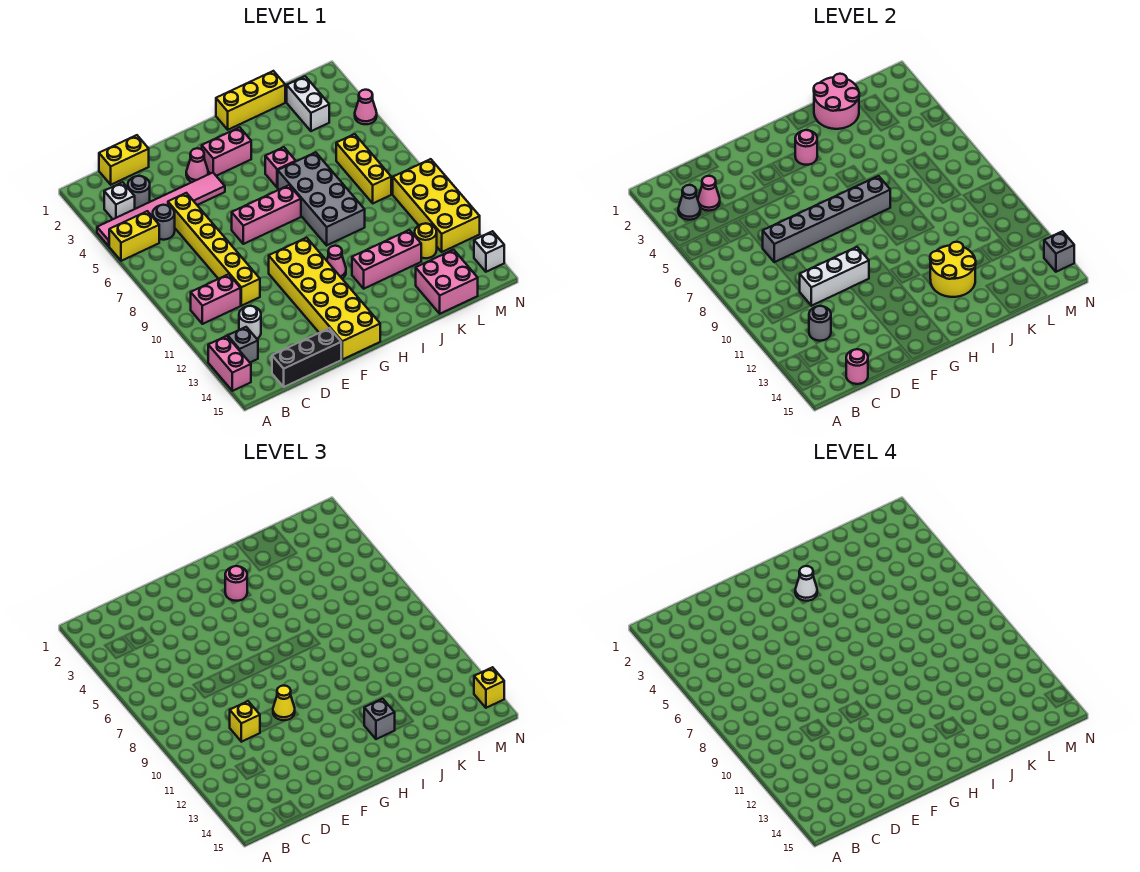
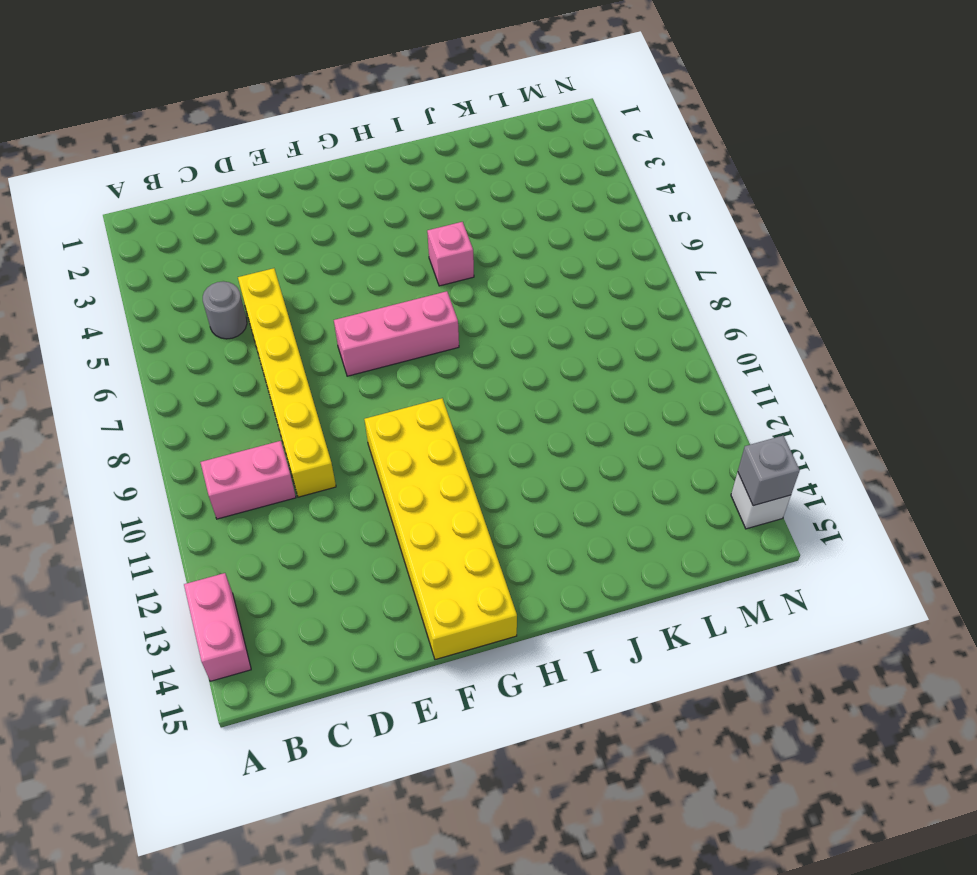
none -> pink 1x6 tile [97,173,225,246]
none -> yellow 1x2 brick [109,211,159,261]
none -> white 1x1 brick [104,182,135,219]
none -> grey 1x1 brick [228,327,258,362]

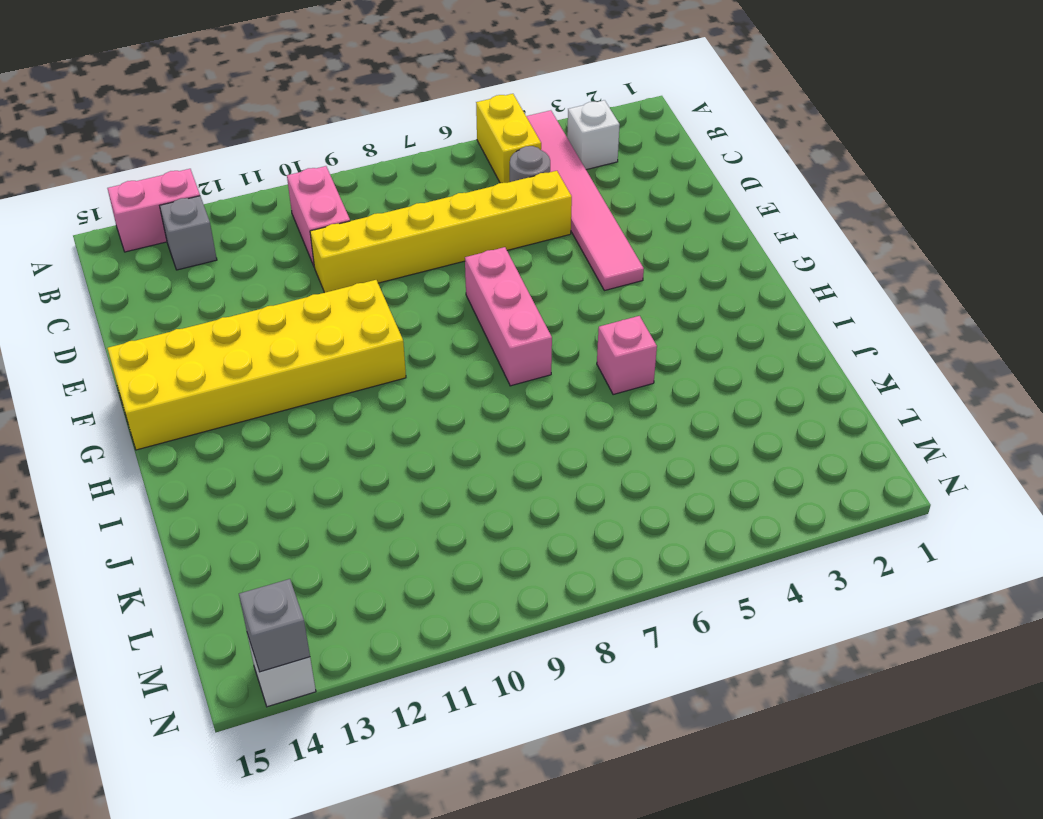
none -> yellow 1x2 brick [99,135,149,185]
none -> grey 1x1 round brick [128,176,150,209]
none -> white 1x1 round brick [239,306,261,339]
none -> black 1x3 brick [272,328,341,387]

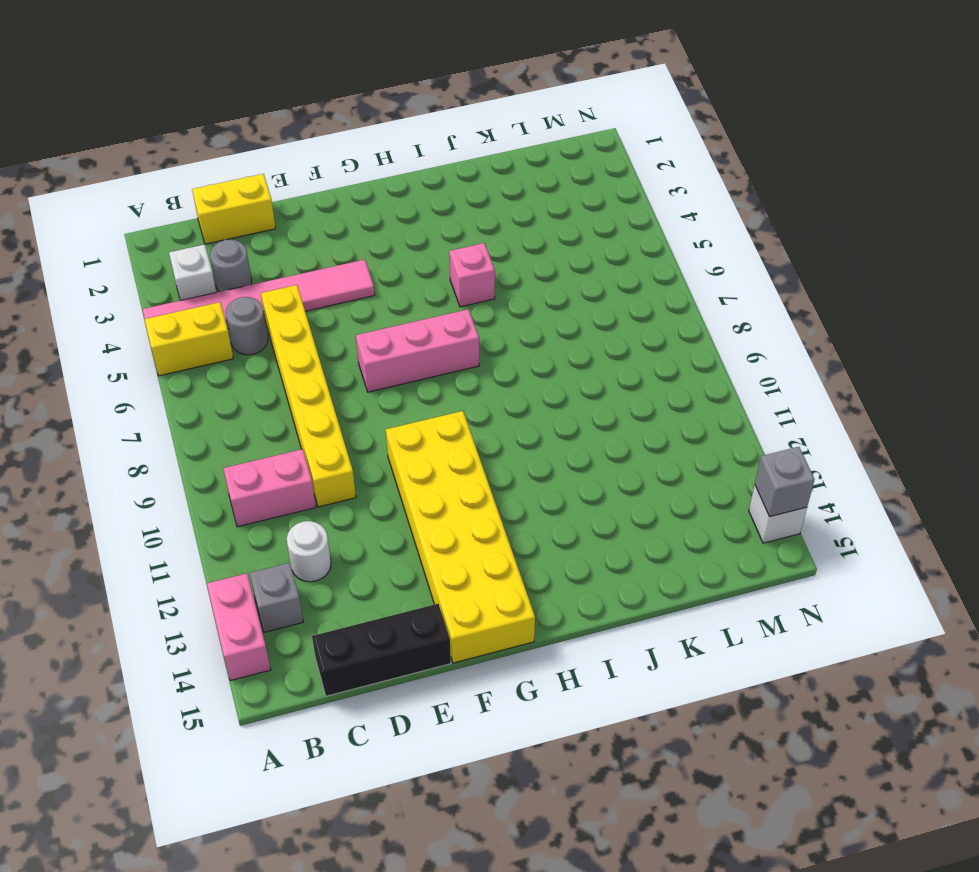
none -> pink 1x1 cone [186,148,208,182]
none -> pink 1x2 brick [202,127,251,176]
none -> pink 1x1 cone [327,246,346,278]
none -> yellow 1x3 brick [216,71,285,130]

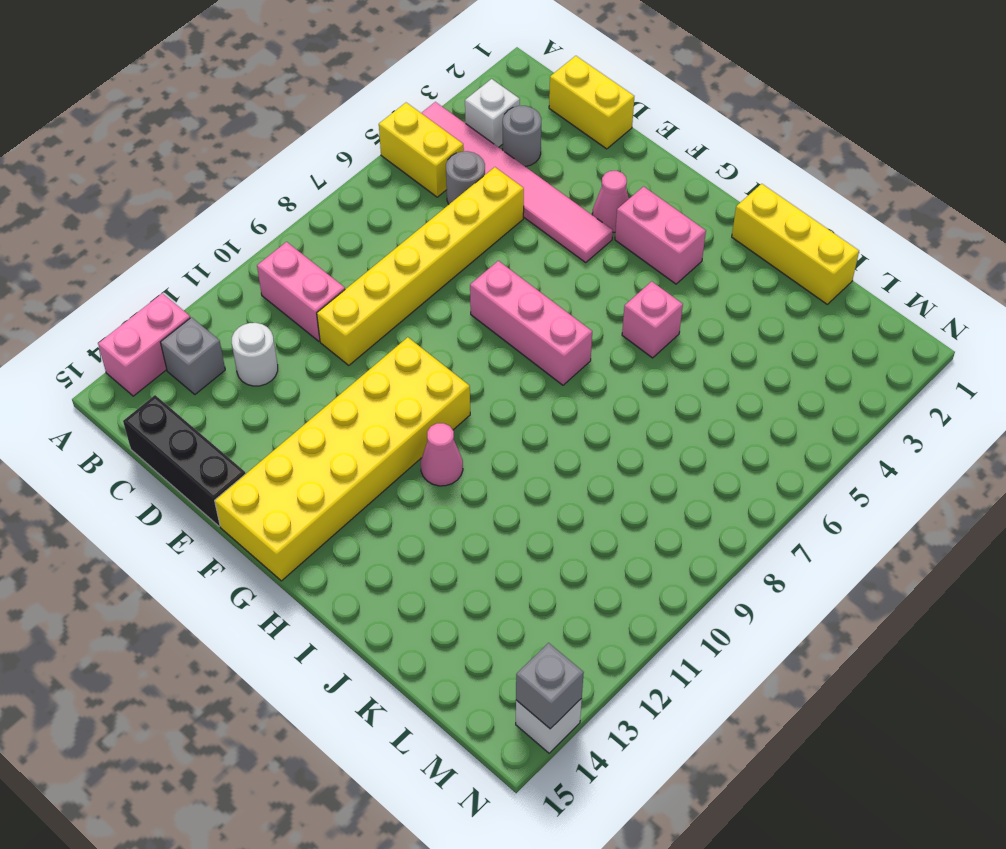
none -> grey 2x4 brick [278,152,365,245]
none -> pink 1x3 brick [352,230,421,289]
none -> pink 2x2 brick [416,250,478,314]
none -> white 1x2 brick [287,76,329,131]

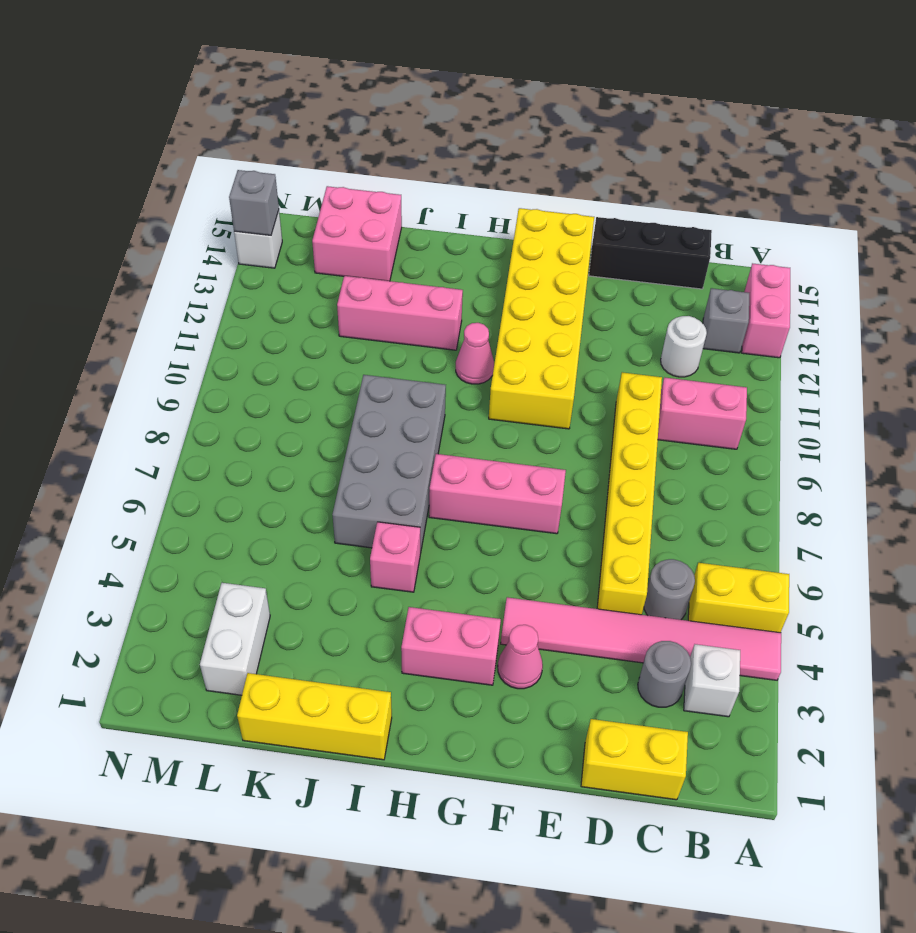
none -> yellow 1x3 brick [336,134,391,203]
none -> yellow 1x1 round brick [415,223,437,258]
none -> yellow 2x4 brick [393,159,480,252]
none -> pink 1x1 cone [355,90,377,124]

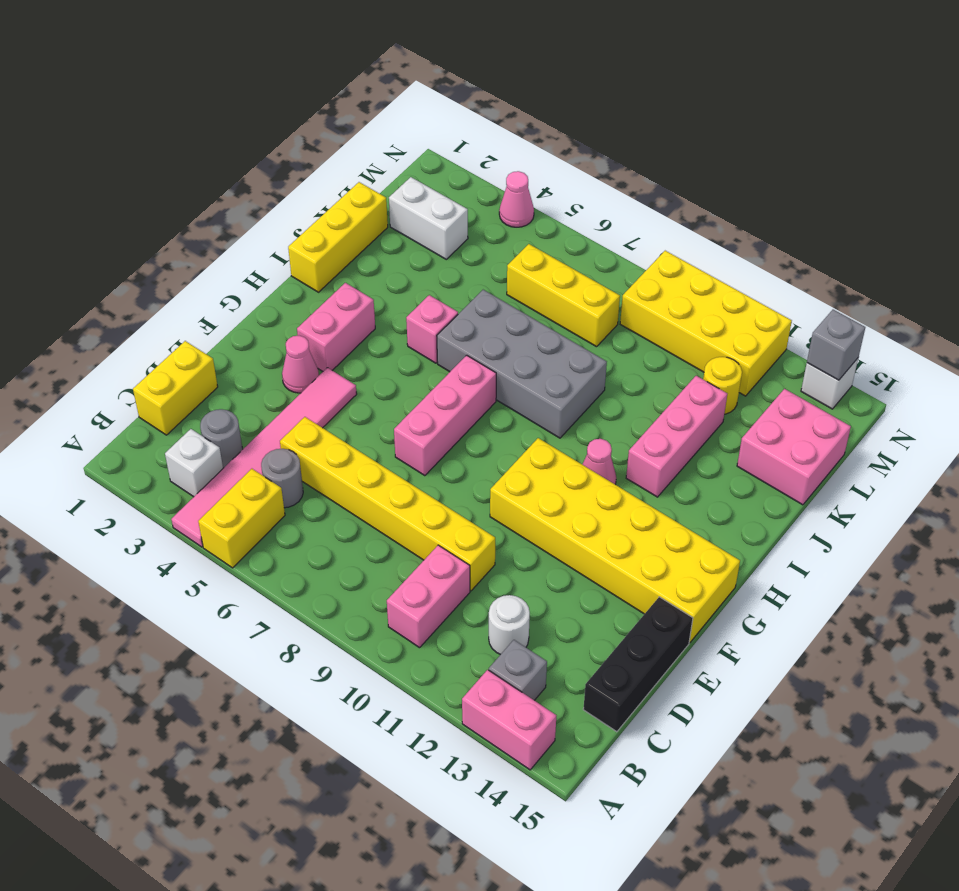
none -> grey 1x1 cone [678,185,700,220]
none -> pink 1x1 cone [698,176,720,211]
none -> grey 1x1 round brick [809,306,831,341]
none -> pink 1x1 round brick [846,349,868,384]

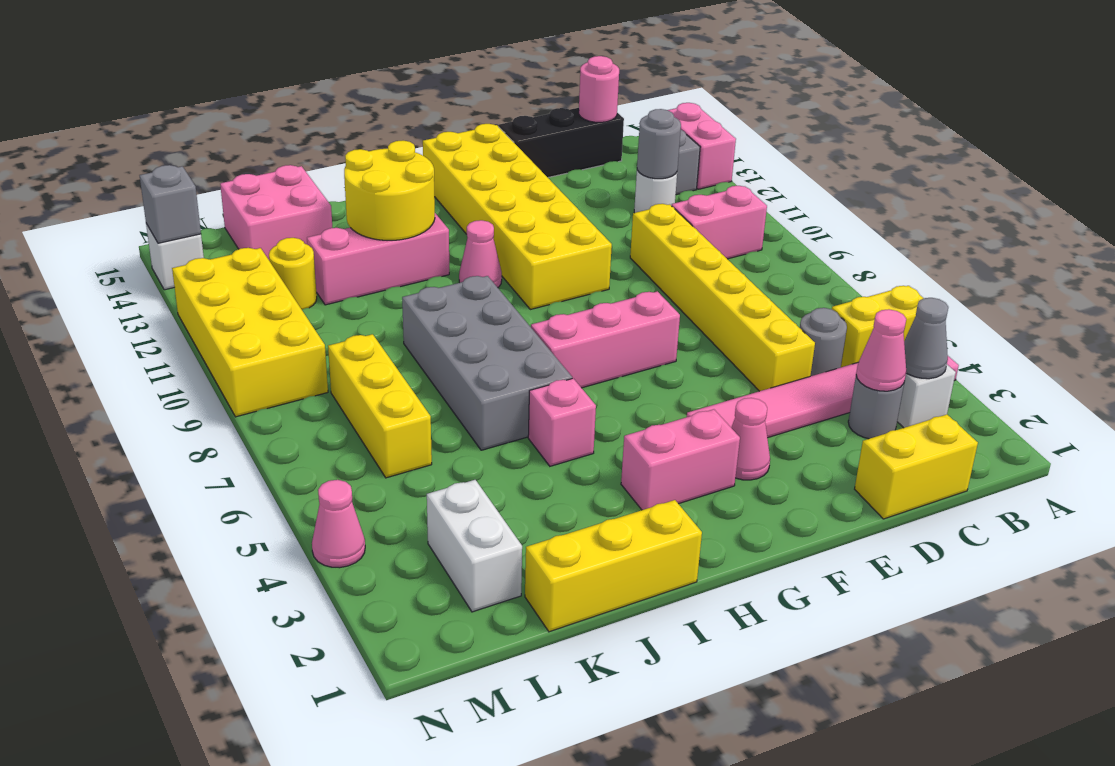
none -> grey 1x6 brick [763,176,890,262]
none -> white 1x3 brick [800,247,869,306]
none -> pink 1x1 round brick [795,130,817,165]
none -> pink 2x2 round brick [814,74,859,129]

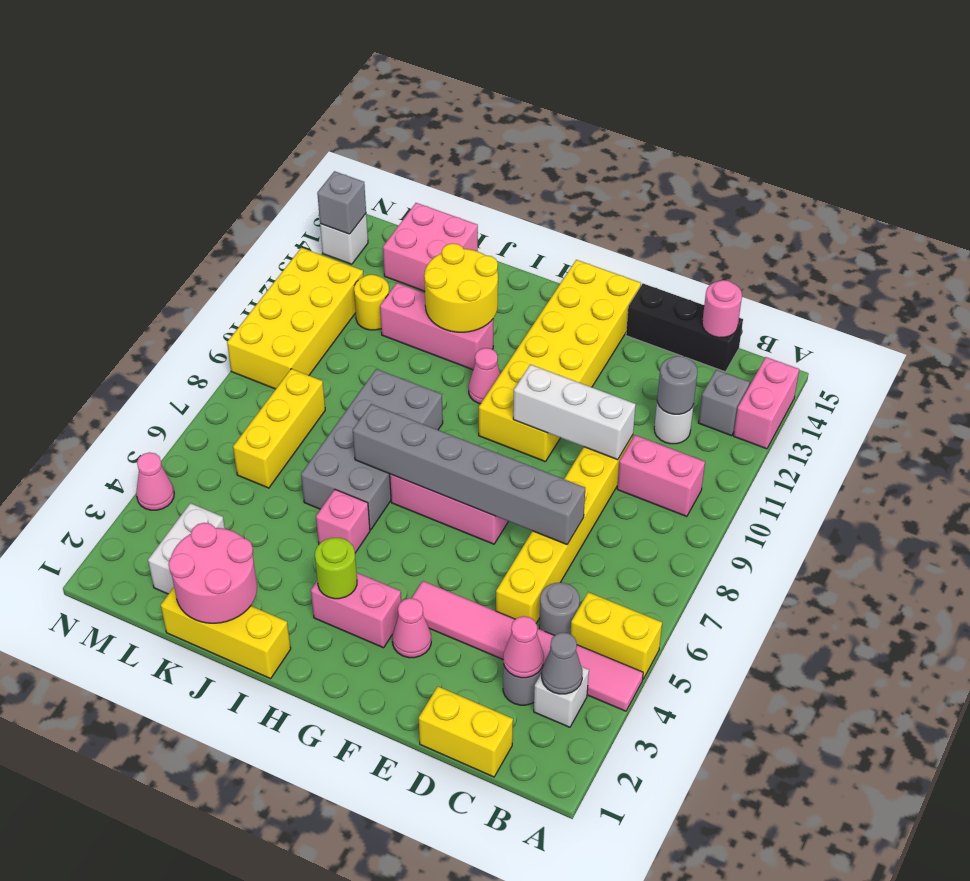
lime 1x1 round brick [315,538,357,599] -> pink 1x1 round brick [795,130,817,165]
none -> yellow 1x1 brick [230,701,260,742]
none -> yellow 1x1 cone [273,686,295,720]
none -> pink 1x1 round brick [225,566,247,601]
none -> grey 1x1 brick [364,699,395,739]

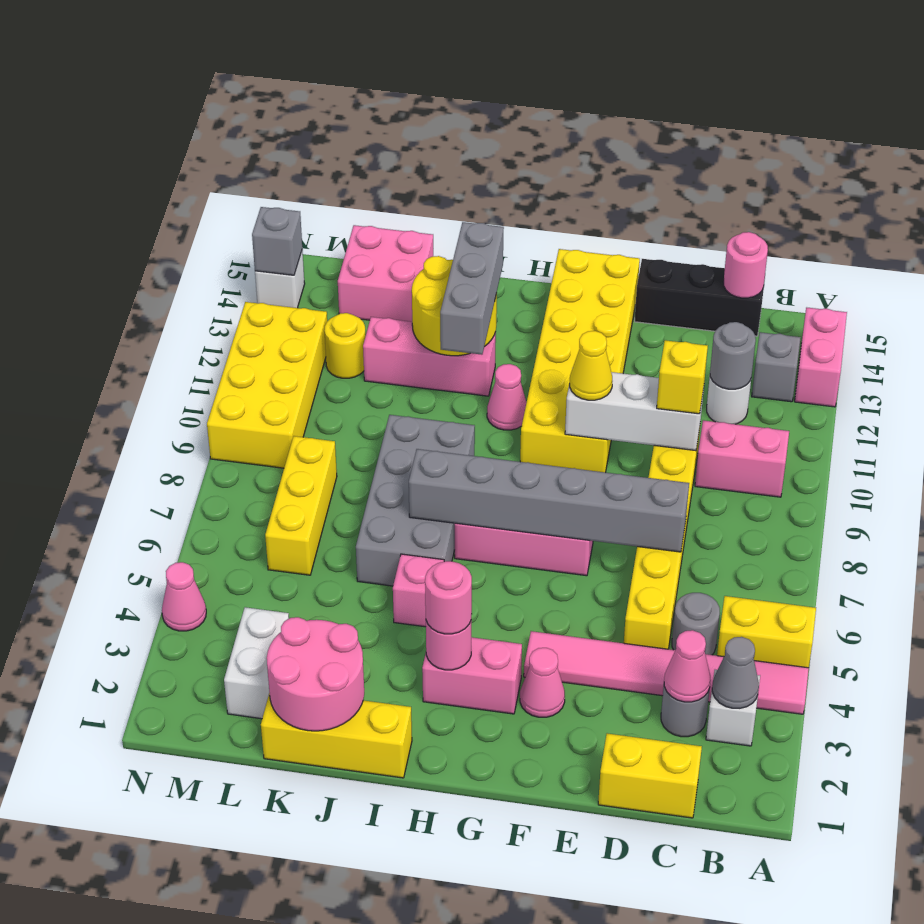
grey 1x3 brick [440,222,504,355] -> grey 1x1 brick [364,699,395,739]
none -> yellow 1x1 brick [474,667,504,708]
none -> white 1x1 cone [795,566,817,601]

